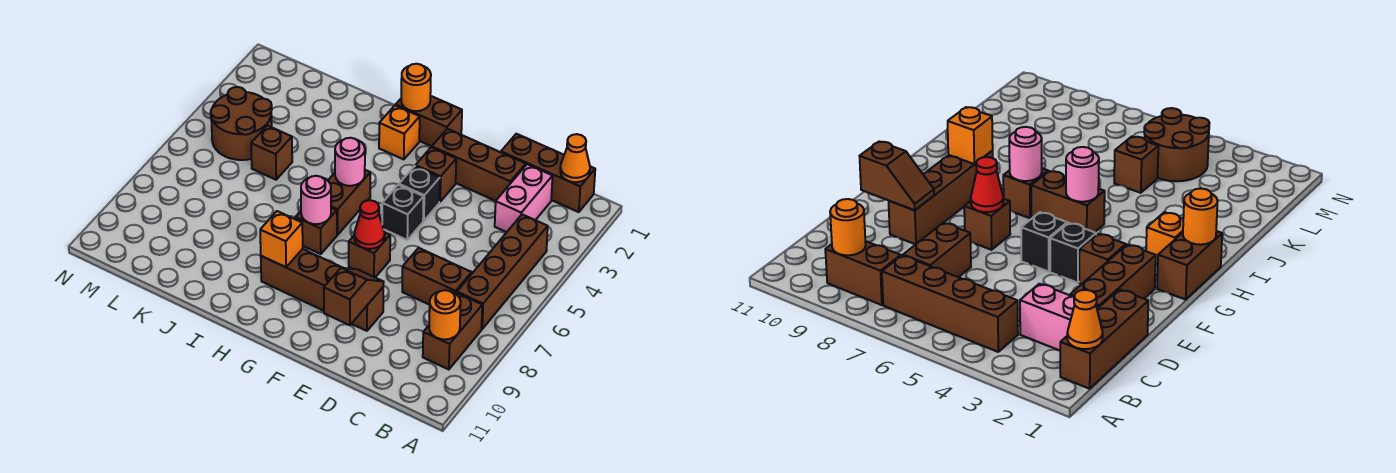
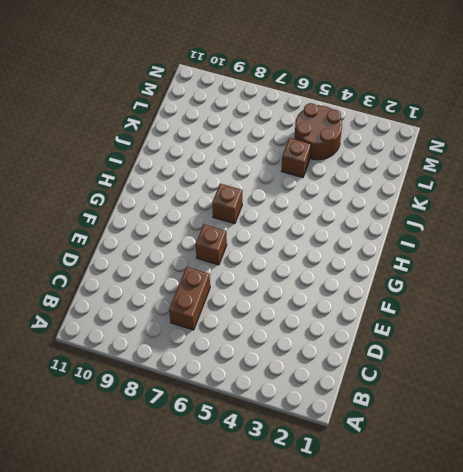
none -> brown 1x3 brick [501,134,595,212]
none -> brown 1x4 brick [457,214,548,329]
none -> brown 1x2 brick [423,293,482,370]

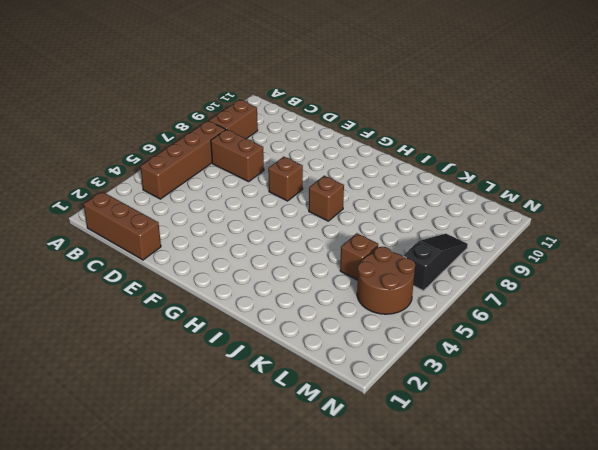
black 1x3 slope [403,234,468,291] -> none
none -> pink 1x2 brick [495,164,553,232]
none -> brown 1x3 brick [432,129,526,201]
none -> brown 1x4 brick [261,249,383,331]

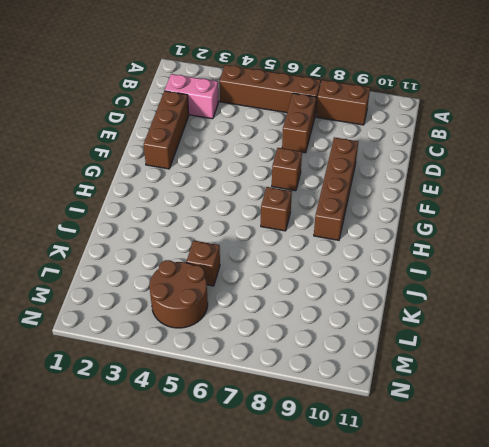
none -> brown 1x3 brick [501,134,595,212]
none -> brown 1x1 brick [416,147,456,202]
none -> black 1x1 brick [399,166,440,221]

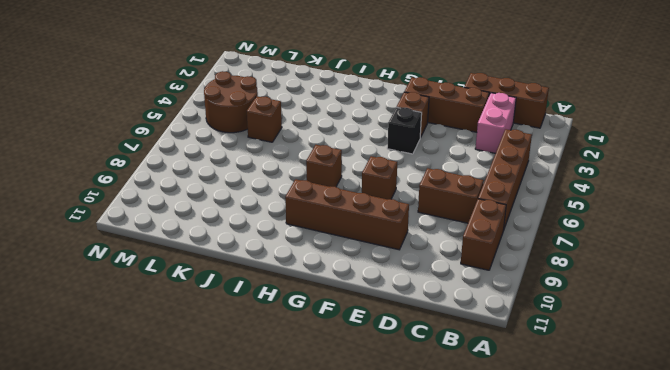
none -> black 1x1 brick [382,185,424,240]
none -> brown 1x2 brick [396,96,462,146]
none -> orange 1x1 brick [379,105,420,159]

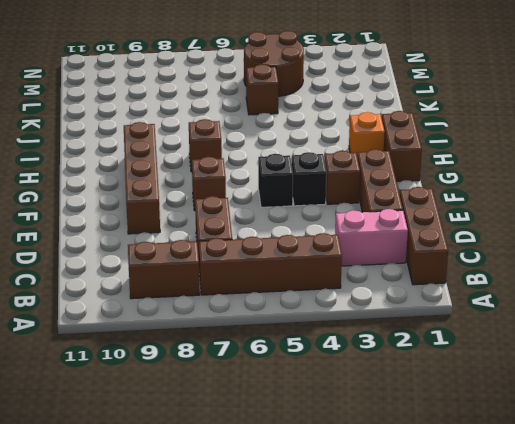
none -> brown 1x2 brick [328,170,370,235]
none -> orange 1x1 cone [560,134,590,182]
none -> orange 1x1 round brick [429,290,461,339]

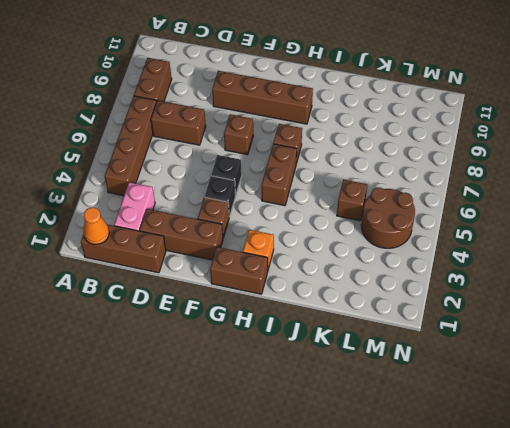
none -> orange 1x1 round brick [429,290,461,339]
none -> brown 1x2 slope [324,268,384,325]
none -> red 1x1 cone [354,200,385,249]

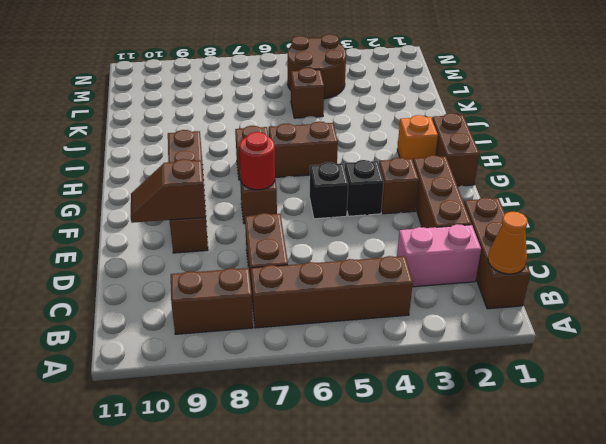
brown 1x2 slope [131,159,205,223] -> brown 1x2 slope turned to [324,268,384,325]
red 1x1 round brick [239,132,275,190] -> red 1x1 cone [354,200,385,249]
none -> orange 1x1 round brick [429,290,461,339]
none -> orange 1x1 round brick [401,64,431,111]
none -> pink 1x1 round brick [335,138,365,186]

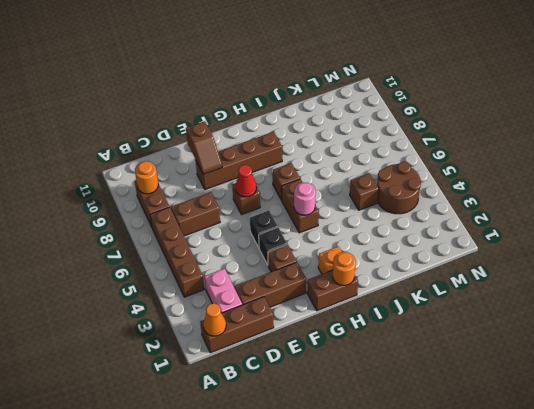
none -> pink 1x1 round brick [301,176,331,224]
none -> orange 1x1 brick [260,211,303,267]

